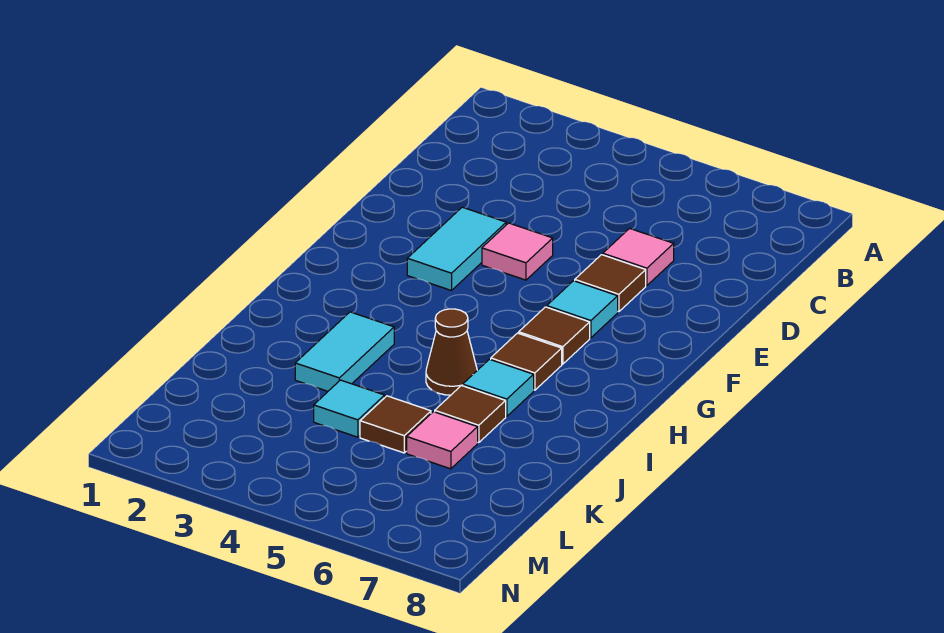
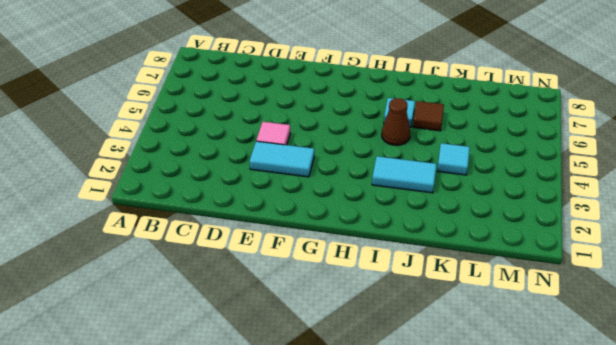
none -> pink 1x1 tile [603,228,674,286]
none -> brown 1x1 tile [575,255,646,312]
none -> cyan 1x1 tile [547,281,618,338]

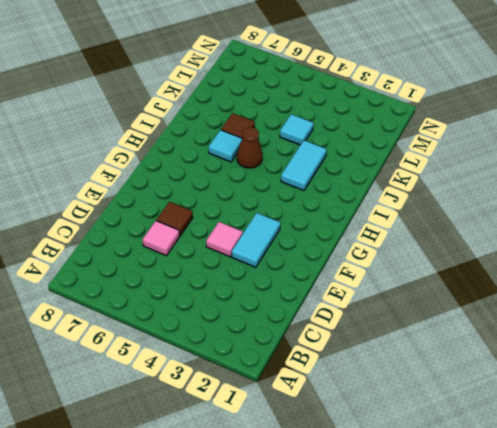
none -> cyan 1x1 tile [547,281,618,338]
none -> brown 1x1 tile [519,307,590,364]
none -> brown 1x1 tile [491,333,562,390]

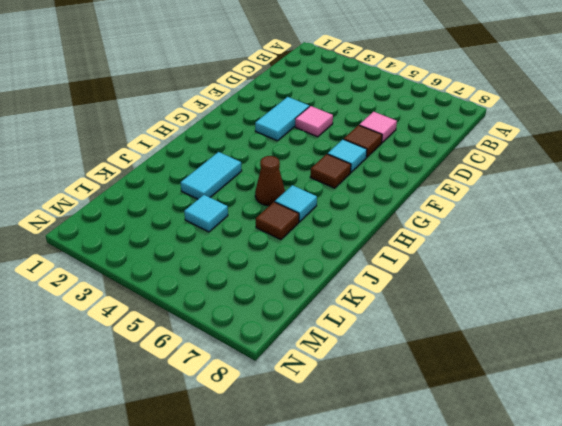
none -> brown 1x1 tile [491,333,562,390]
none -> brown 1x1 tile [360,396,431,453]
none -> pink 1x1 tile [407,412,478,469]

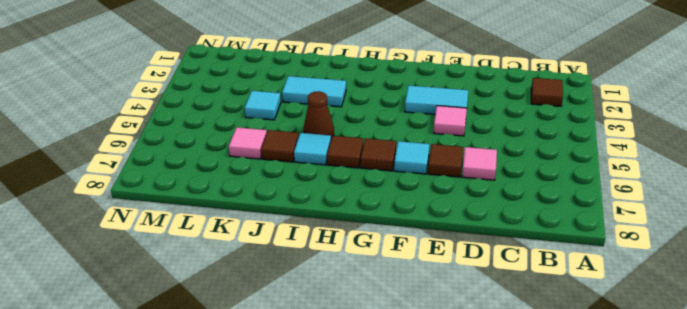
brown 1x1 tile [531,78,563,106] -> brown 1x1 tile moved to [360,396,431,453]

